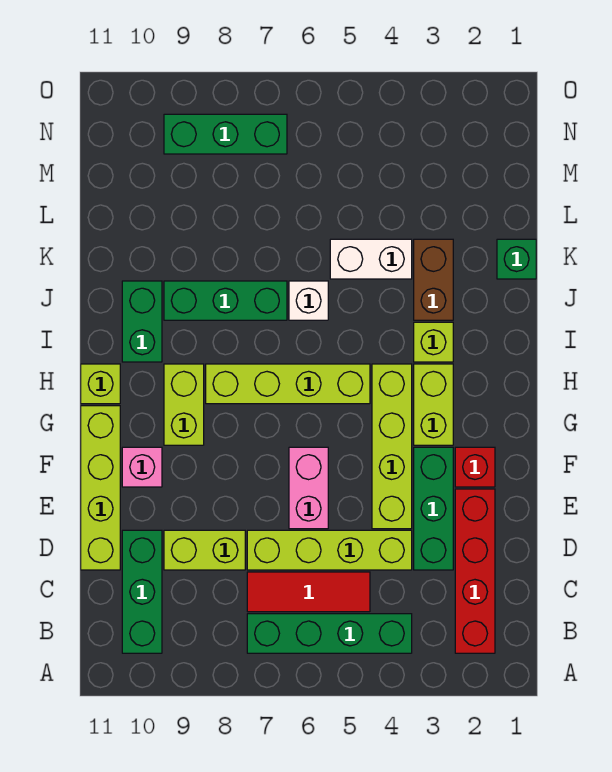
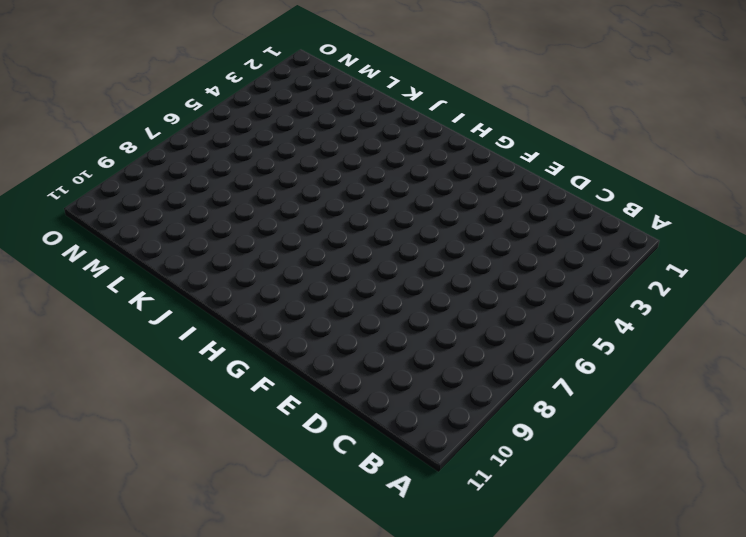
none -> red 1x4 brick [455,489,495,653]
none -> green 1x4 brick [247,614,412,653]
none -> green 1x3 brick [122,530,162,653]

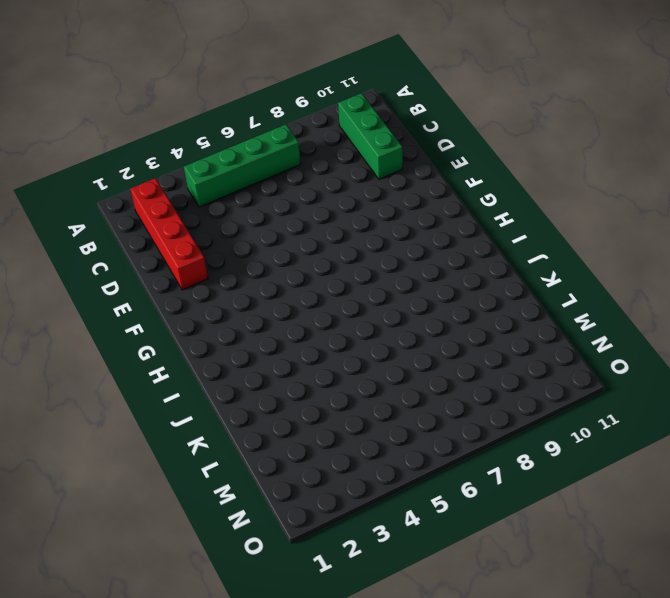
none -> red 1x3 tile [247,572,370,612]
none -> green 1x3 brick [414,447,453,570]
none -> lime 1x4 brick [247,530,412,570]

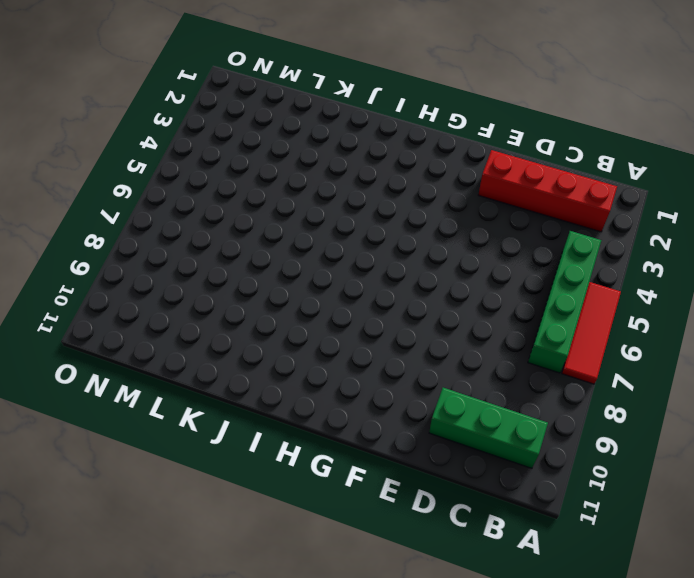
red 1x3 tile [562,282,621,384] -> red 1x3 tile moved to [247,572,370,612]
none -> green 1x3 brick [414,447,453,570]
none -> lime 1x4 brick [247,530,412,570]
none -> lime 1x2 brick [164,530,245,570]

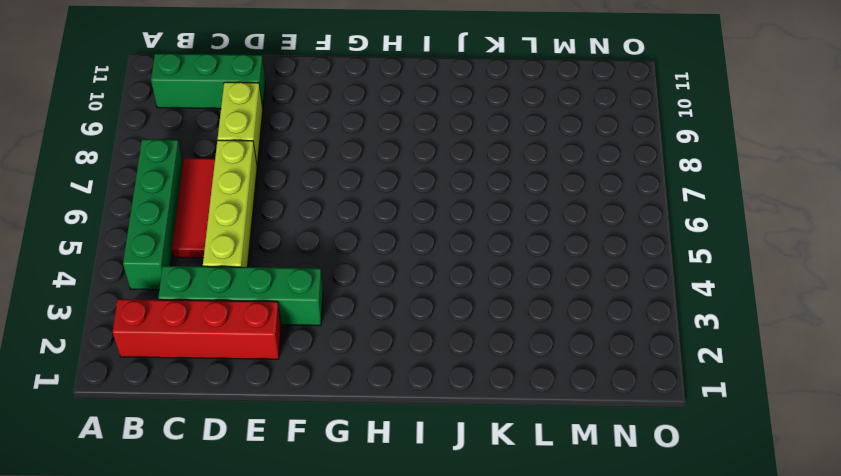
green 1x4 brick [158,266,323,326] -> green 1x3 brick [414,447,453,570]
none -> lime 1x4 brick [81,406,120,570]
none -> lime 1x4 brick [372,364,412,529]
none -> pink 1x2 brick [289,447,328,529]

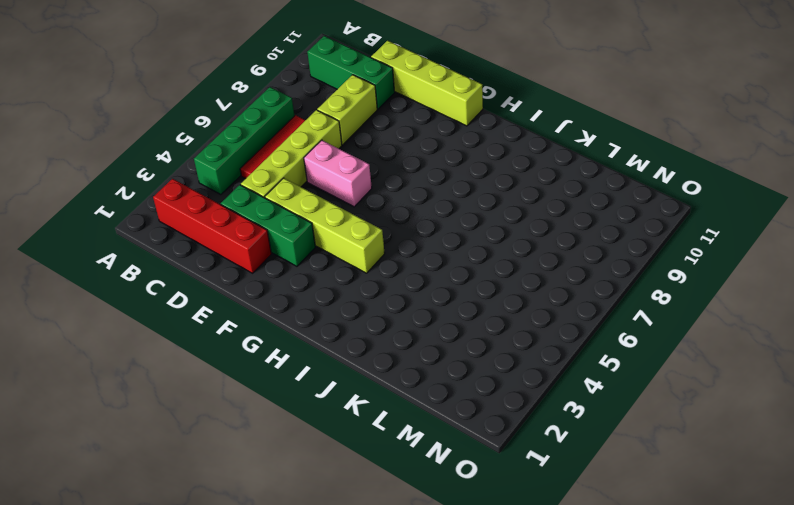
none -> red 1x1 brick [455,447,495,487]
none -> pink 1x1 brick [122,447,162,487]
none -> lime 1x2 brick [414,364,453,445]

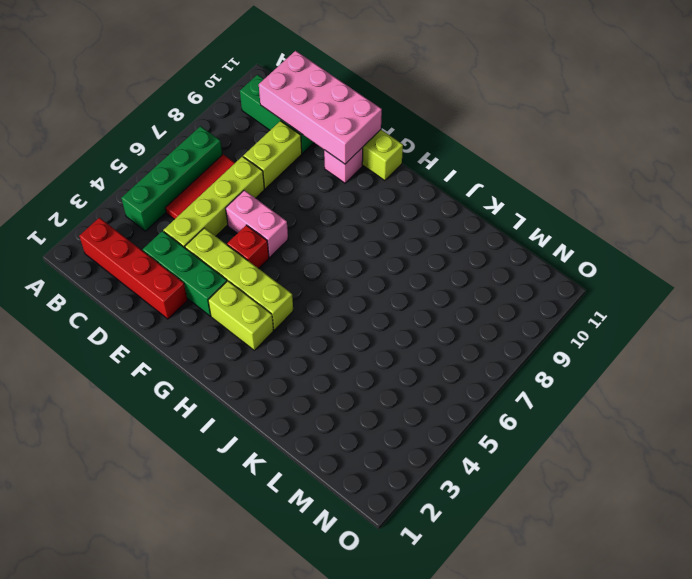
pink 2x4 brick [259,51,382,164] -> none
red 1x1 brick [227,225,269,269] -> red 1x1 brick moved to [455,447,495,487]
none -> lime 1x2 brick [164,364,204,445]
none -> lime 1x4 brick [206,364,370,404]
none -> lime 1x1 brick [81,364,120,404]

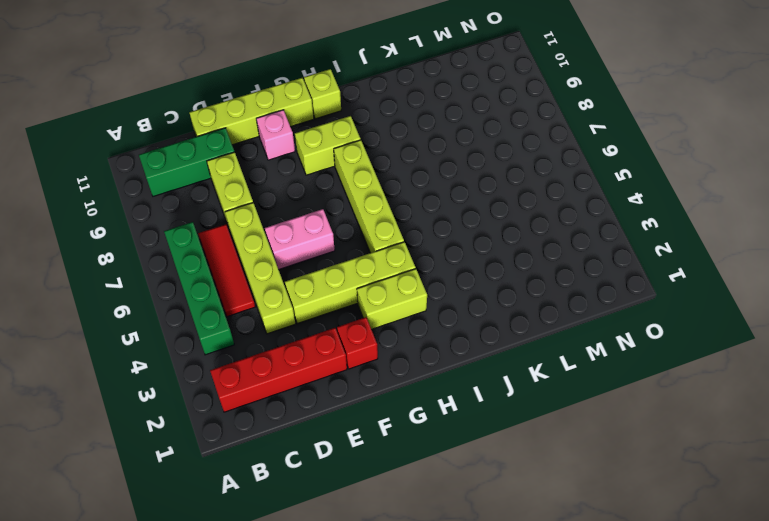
none -> green 1x3 brick [414,447,453,570]
none -> lime 1x1 brick [414,322,453,362]
none -> green 1x2 brick [122,281,162,362]

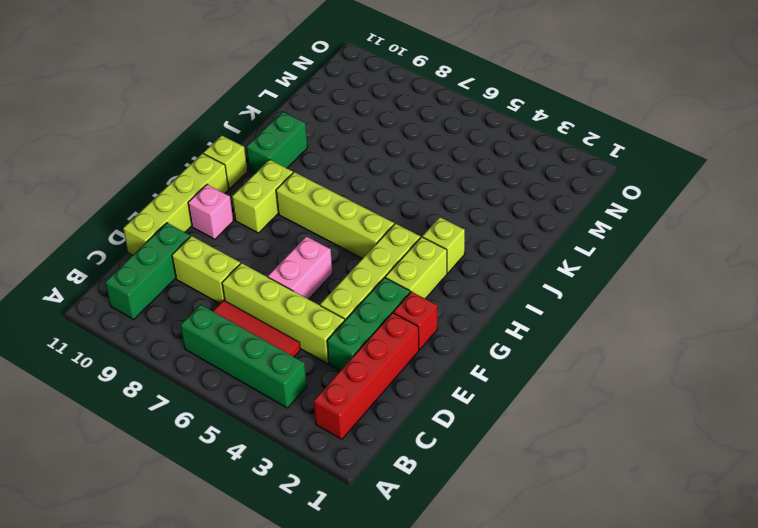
none -> brown 1x2 brick [414,239,453,320]
none -> white 1x1 brick [289,281,328,320]
none -> green 1x3 brick [164,281,287,320]

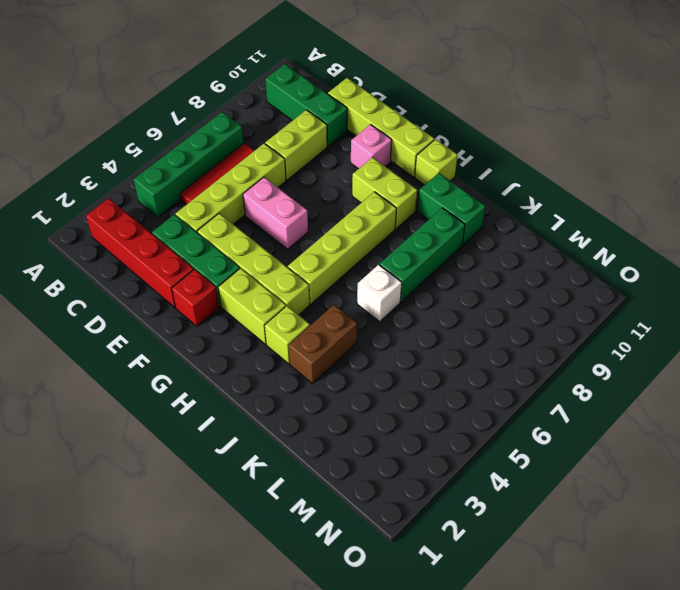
brown 1x2 brick [289,305,357,384] -> brown 1x2 brick turned to [414,239,453,320]
none -> green 1x1 brick [497,239,536,279]
none -> white 1x2 brick [330,239,412,279]
none -> green 1x3 brick [164,114,287,154]

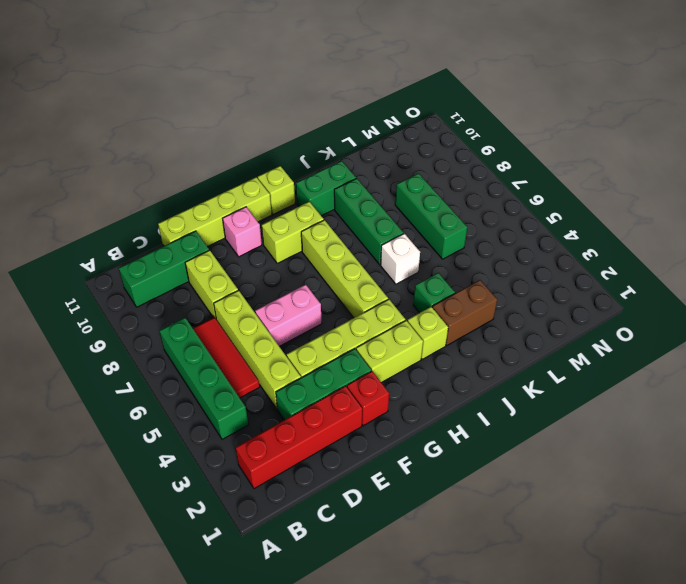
green 1x1 brick [413,273,455,313] -> green 1x1 brick moved to [497,239,536,279]
green 1x3 brick [395,173,467,259] -> green 1x3 brick moved to [164,114,287,154]
none -> white 1x2 brick [330,239,412,279]

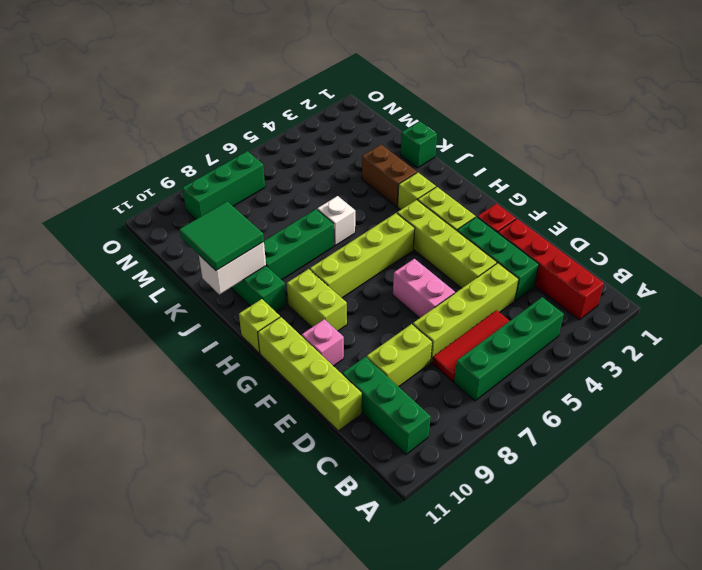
white 1x2 brick [199,242,266,295] -> white 1x2 brick moved to [330,239,412,279]
green 2x2 tile [179,202,264,271] -> none

